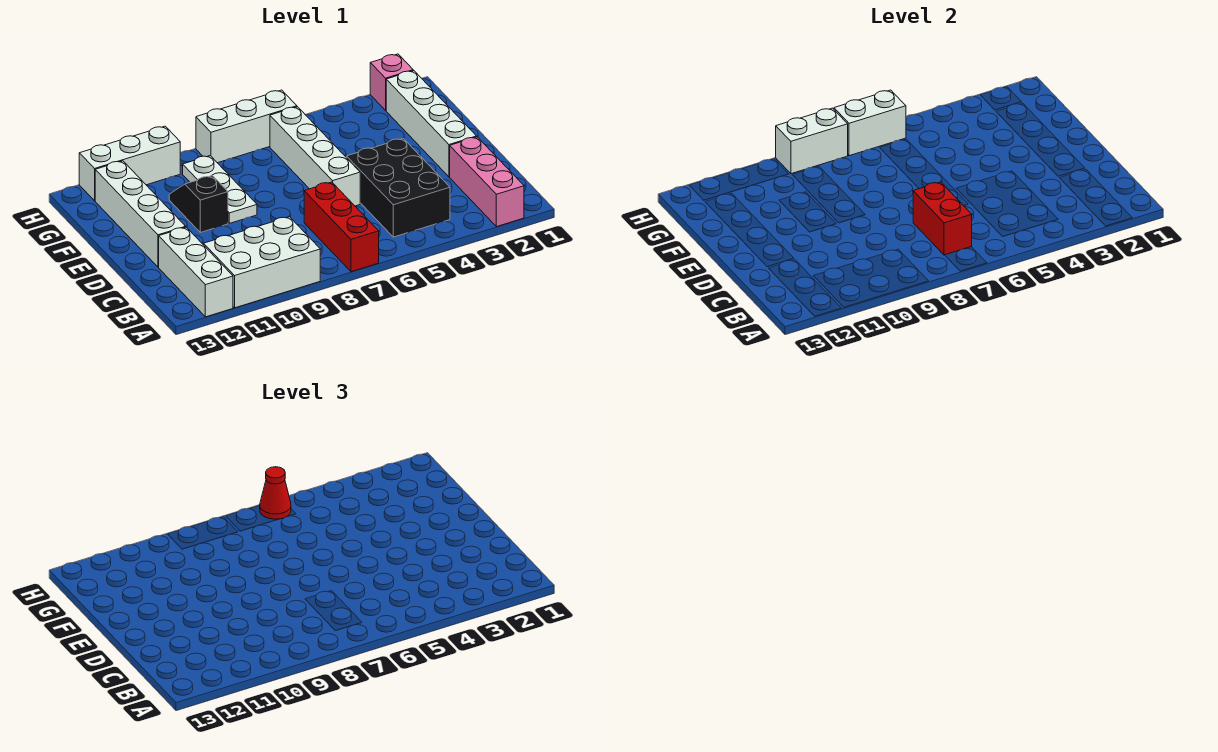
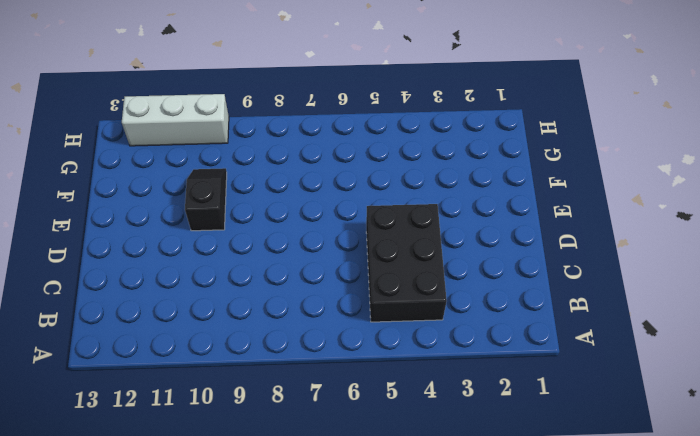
none -> pink 1x3 brick [450,137,524,227]
none -> red 1x3 brick [304,182,379,272]
none -> white 2x3 brick [204,217,320,308]

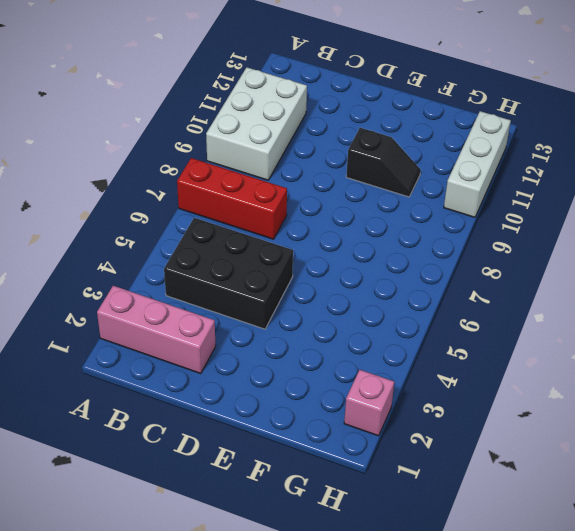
none -> white 1x3 brick [159,227,233,317]
none -> white 1x4 brick [386,71,477,177]
none -> white 1x4 brick [270,107,360,206]

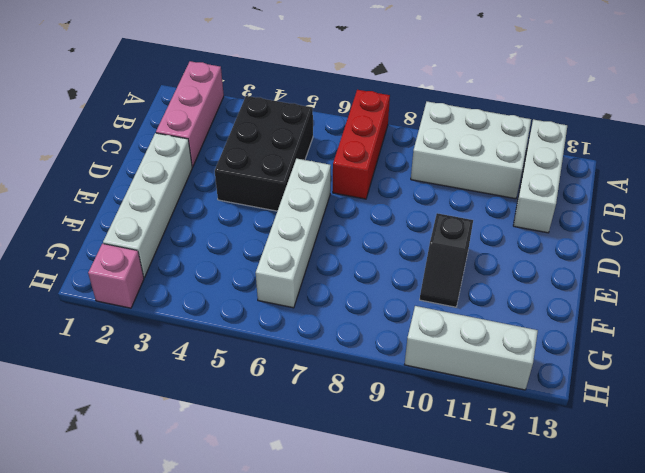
none -> white 1x4 brick [95,161,186,267]
none -> white 1x3 plate [183,156,257,223]
none -> white 1x3 brick [196,90,297,163]

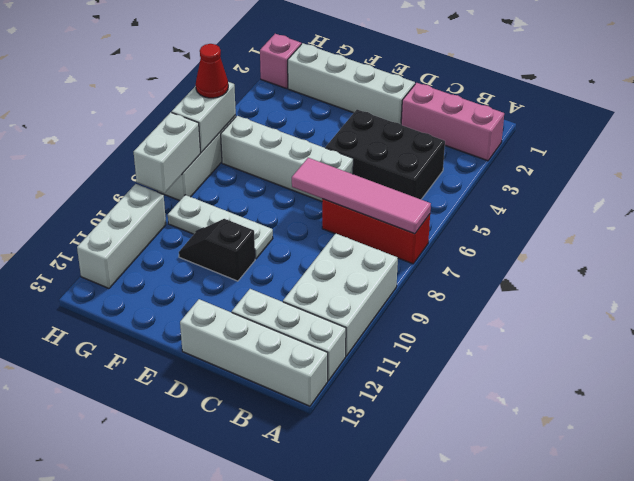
pink 1x4 tile [292,158,431,234] -> red 1x2 brick [913,182,972,255]
white 1x4 brick [180,299,328,406] -> white 1x4 brick moved to [95,161,186,267]

